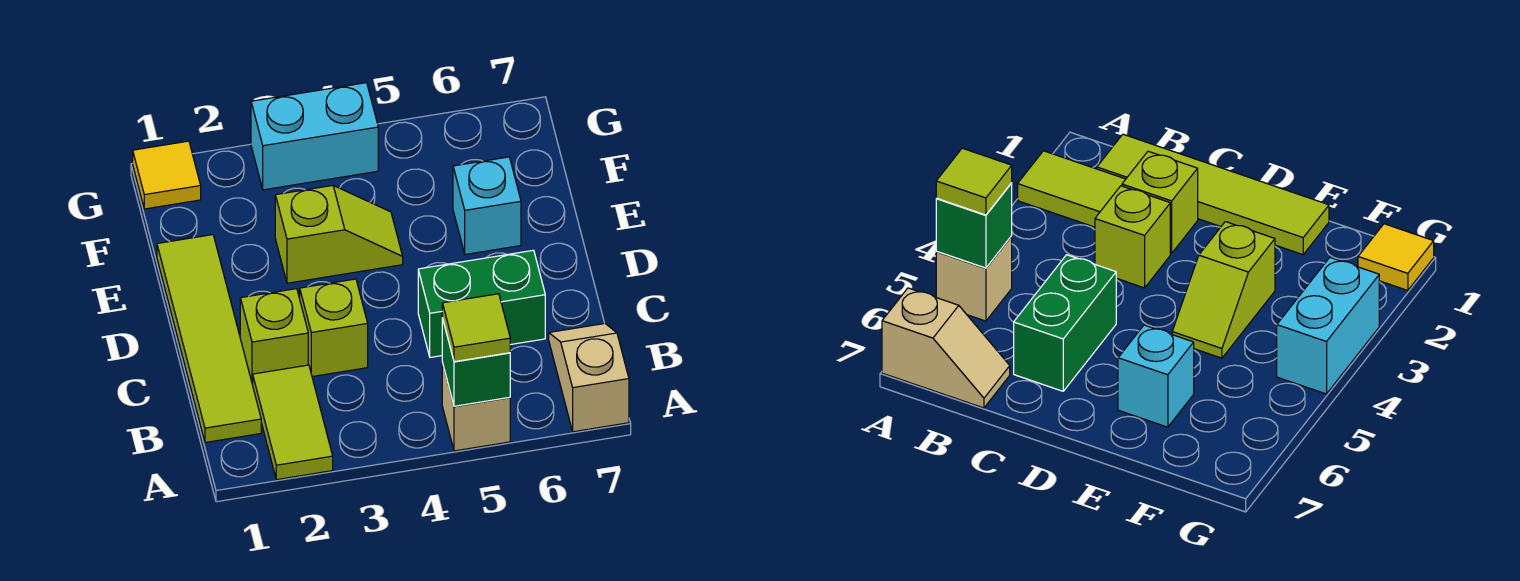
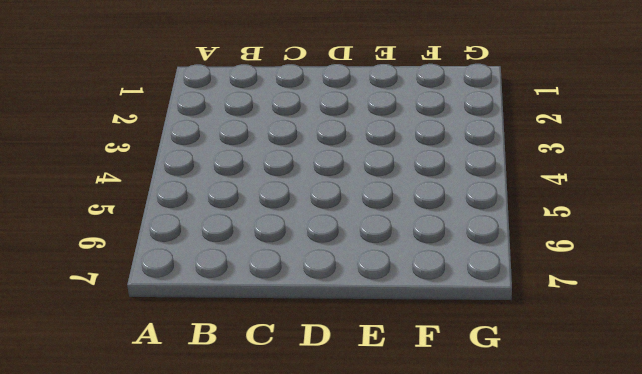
none -> lime 1x2 tile [253,365,333,480]
none -> tan 1x1 brick [442,363,510,451]
none -> tan 1x2 slope [549,324,629,432]

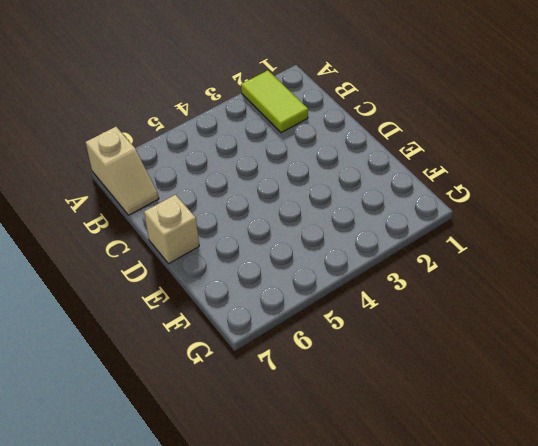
tan 1x1 brick [144,195,199,264] -> tan 1x1 brick moved to [442,363,510,451]
none -> lime 1x4 tile [157,235,261,442]
none -> lime 1x1 brick [240,289,308,385]
none -> lime 1x1 brick [300,279,368,377]

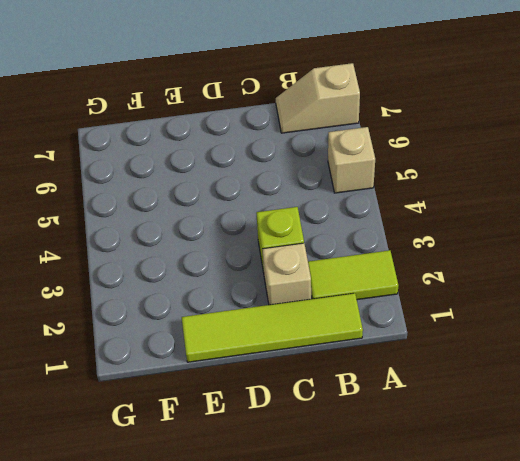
tan 1x1 brick [262,243,311,305] -> lime 1x1 brick [240,289,308,385]
none -> green 1x2 brick [418,250,545,357]
none -> lime 1x2 slope [275,185,403,283]
none -> cyan 1x1 brick [453,157,521,255]

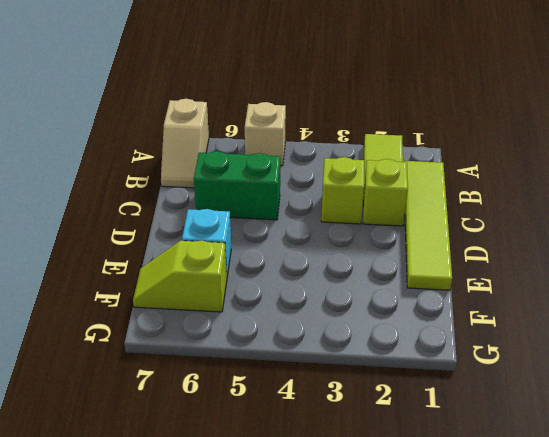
lime 1x2 slope [133,240,227,312] -> lime 1x2 slope moved to [275,185,403,283]
none -> yellow 1x1 tile [133,141,201,209]
none -> cyan 1x2 brick [251,83,378,190]
none -> green 1x1 brick [442,318,510,406]

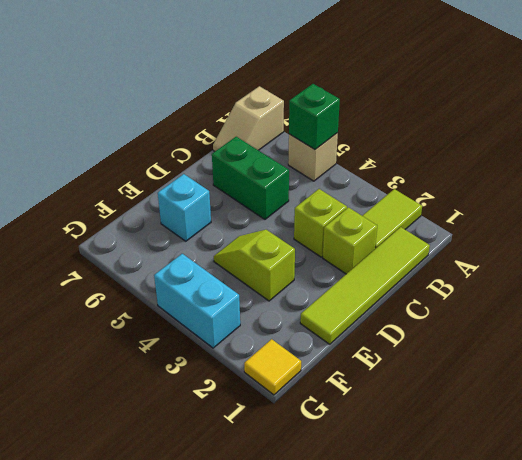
none -> lime 1x1 tile [442,294,510,362]

